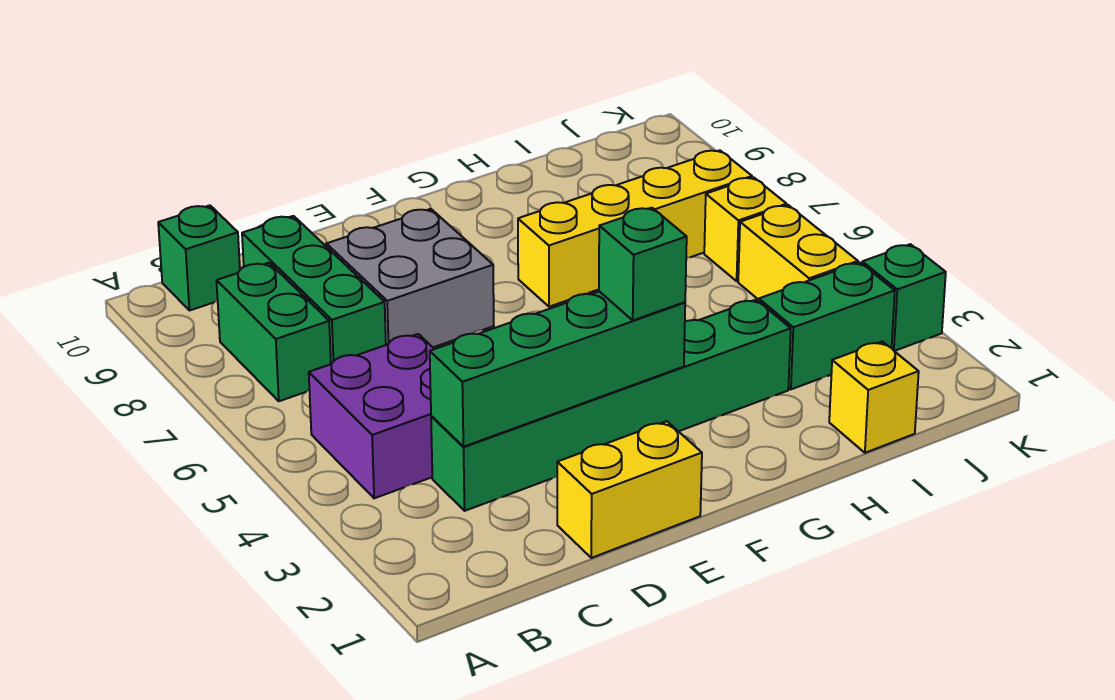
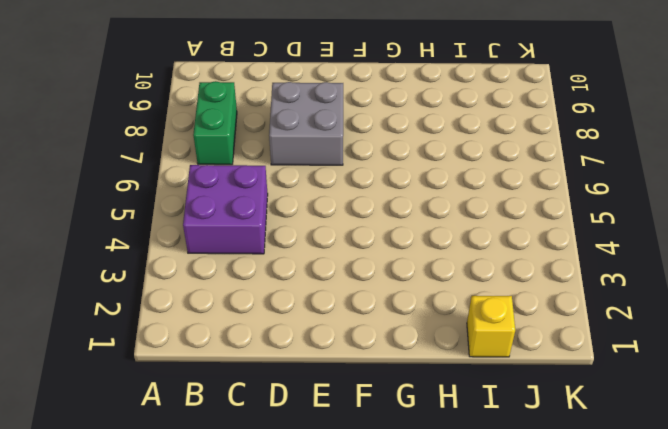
none -> green 1x1 brick [158,205,240,311]
none -> green 1x6 brick [431,300,791,511]
none -> green 1x3 brick [242,216,386,364]

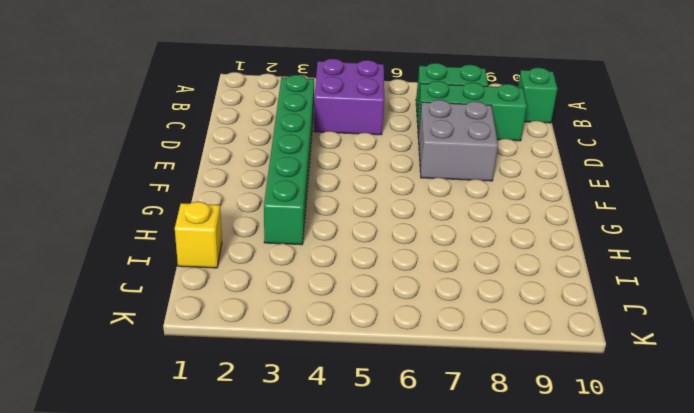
none -> yellow 1x2 brick [557,421,702,558]
none -> yellow 1x4 brick [518,150,752,307]
none -> green 1x2 brick [759,262,895,389]

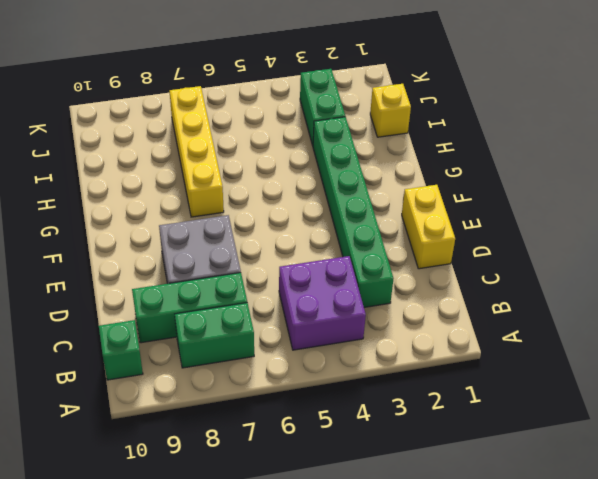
none -> yellow 1x2 brick [738,205,858,300]
none -> yellow 1x1 brick [704,177,787,281]
none -> green 1x1 brick [862,244,946,351]

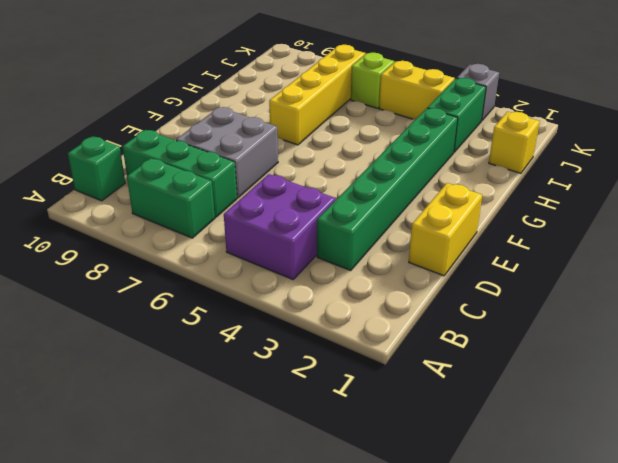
lime 1x1 brick [351,53,394,108] -> yellow 1x1 brick [704,177,787,281]
grey 1x1 brick [457,64,499,120] -> green 1x1 brick [862,244,946,351]
none -> green 1x4 brick [430,291,685,447]
none -> green 1x1 brick [599,208,687,320]

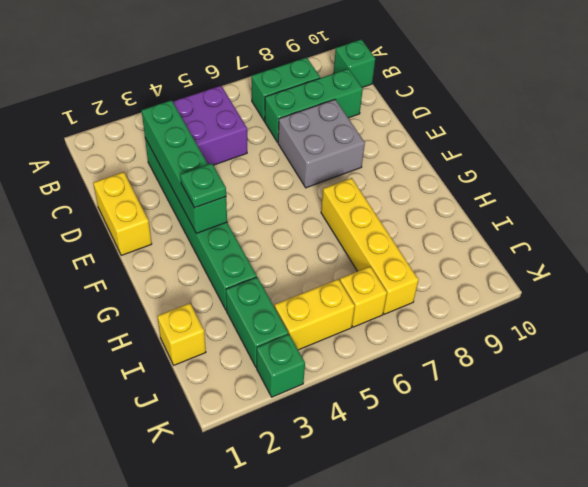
green 1x1 plate [180,163,226,208] -> green 1x1 brick [599,208,687,320]

